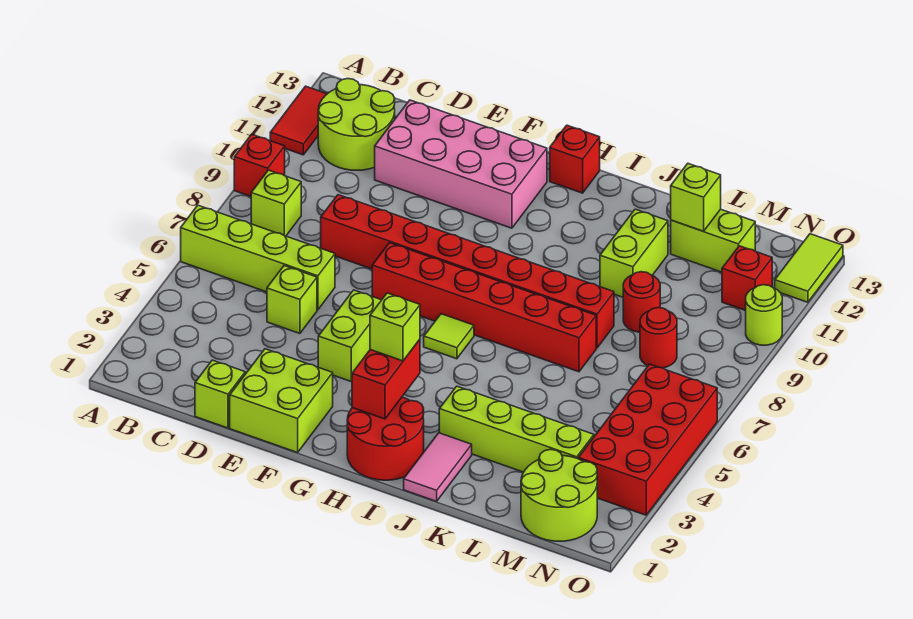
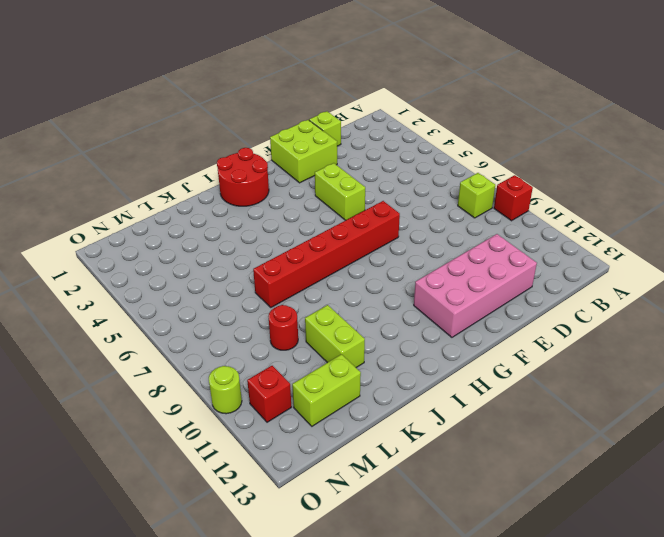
none -> lime 1x4 brick [181,205,335,310]
none -> red 1x2 tile [270,86,327,155]
none -> lime 2x2 round brick [318,79,395,170]

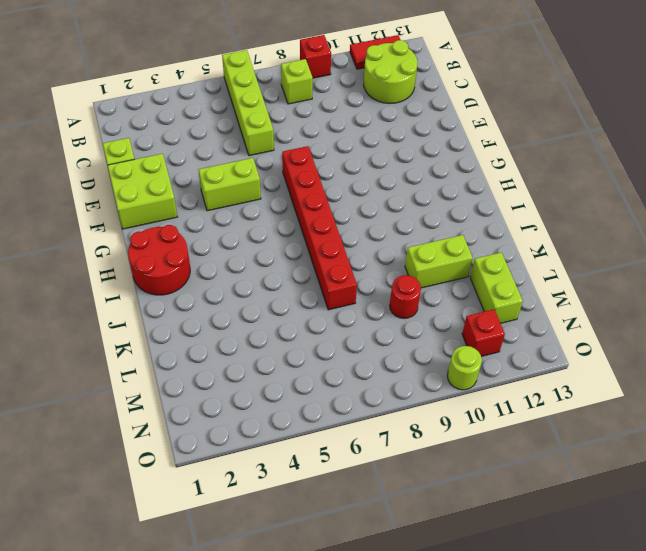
none -> lime 1x1 brick [267,266,317,334]
none -> red 1x8 brick [321,195,614,348]
none -> pink 2x4 brick [375,100,547,228]

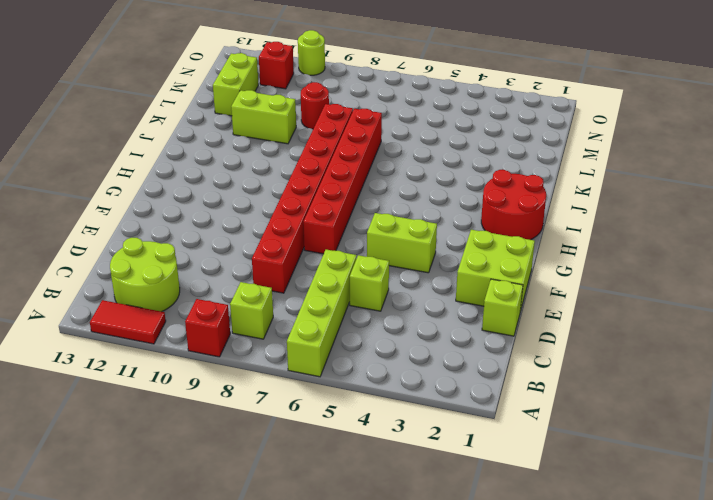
none -> pink 2x4 brick [375,100,547,228]
none -> lime 1x1 tile [424,314,474,359]
none -> red 1x1 brick [550,125,600,193]

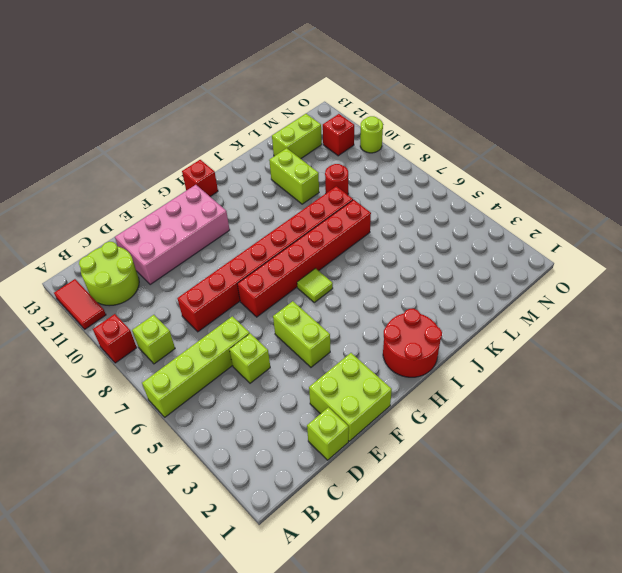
none -> pink 1x2 tile [404,433,472,501]
none -> lime 1x4 brick [439,386,594,472]
none -> lime 2x2 round brick [521,449,597,541]

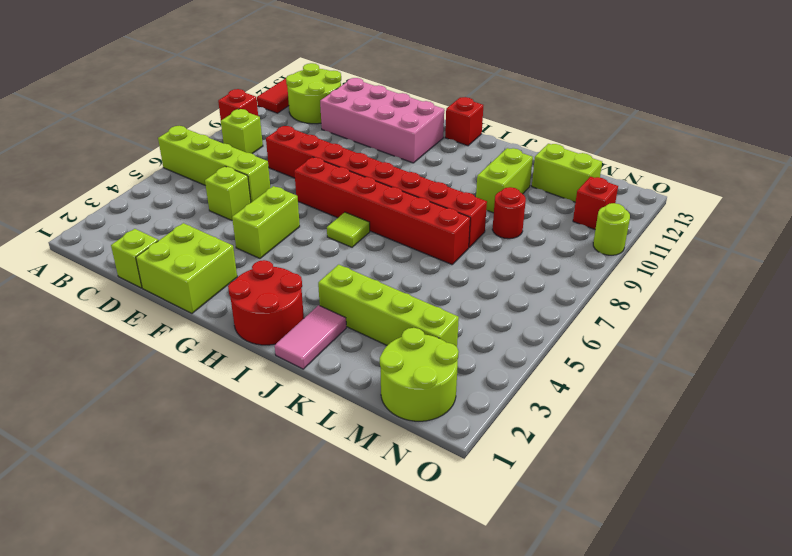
none -> red 1x1 round brick [640,308,677,368]
none -> red 2x4 brick [578,364,717,515]
none -> lime 1x2 tile [775,234,843,302]

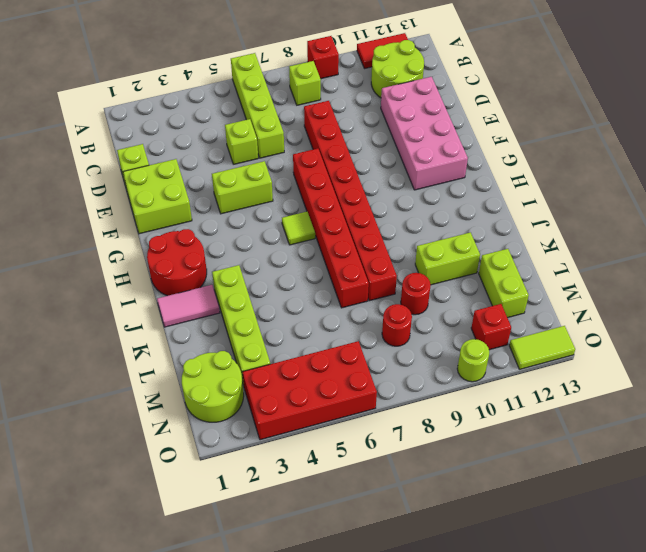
none -> red 1x1 brick [550,125,600,193]
none -> red 1x2 brick [352,340,420,419]
none -> lime 1x1 brick [671,164,721,231]

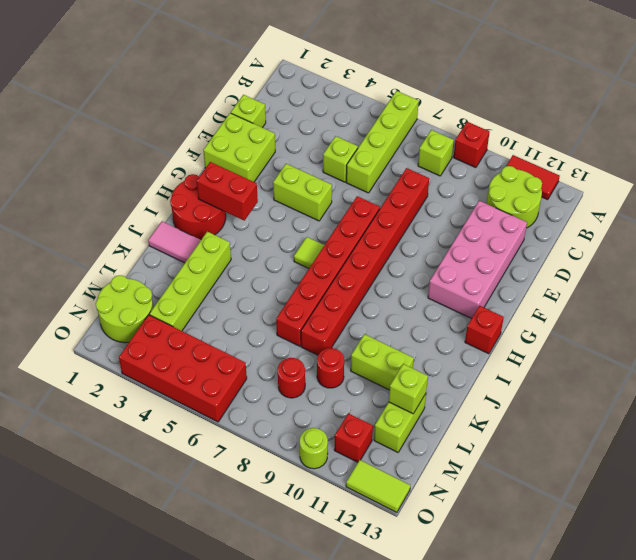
none -> lime 1x1 brick [370,293,420,361]

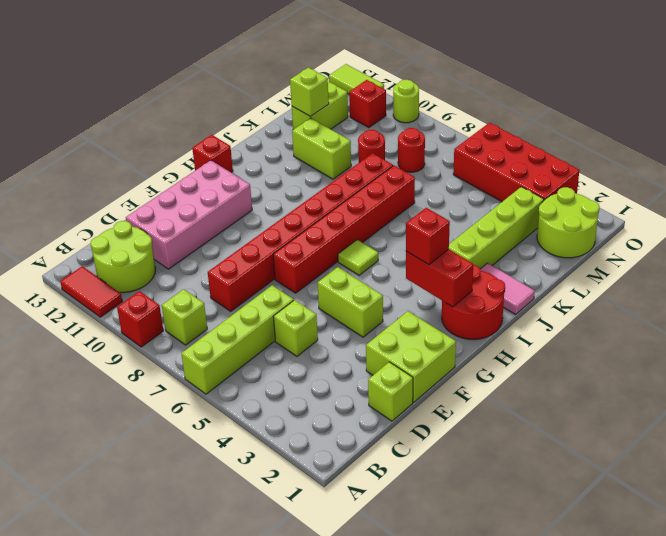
red 1x1 brick [406,208,450,265] -> lime 1x1 brick [370,293,420,361]

